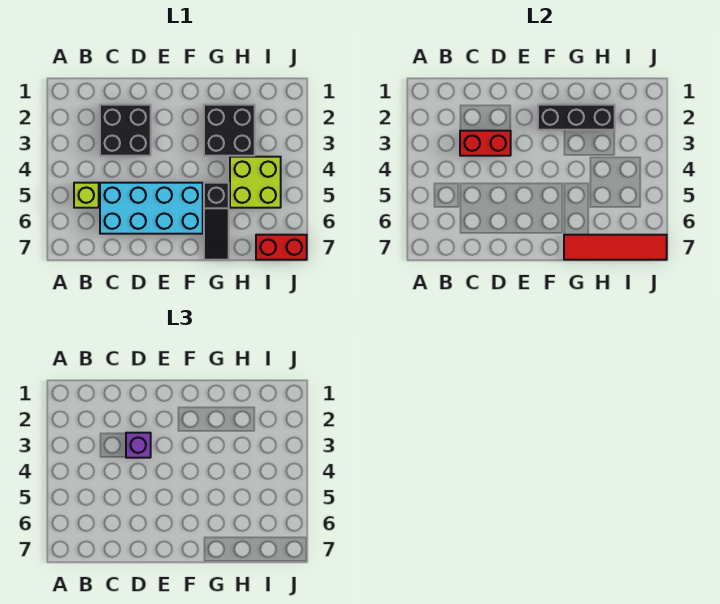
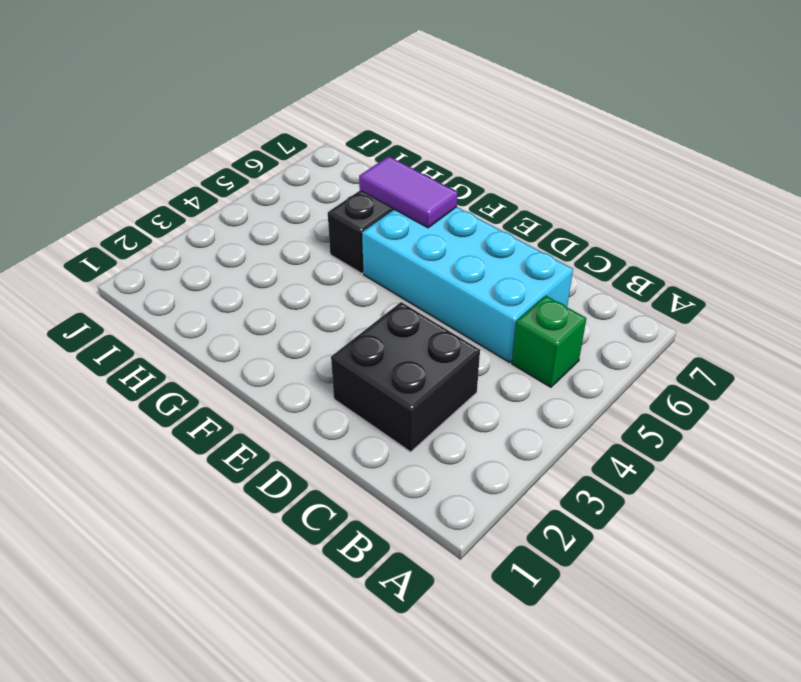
green 1x1 brick [512,296,586,387] -> lime 1x1 brick [74,183,99,208]
purple 1x2 tile [359,156,458,228] -> none
none -> black 2x2 brick [204,105,255,156]
none -> lime 2x2 brick [230,157,281,208]

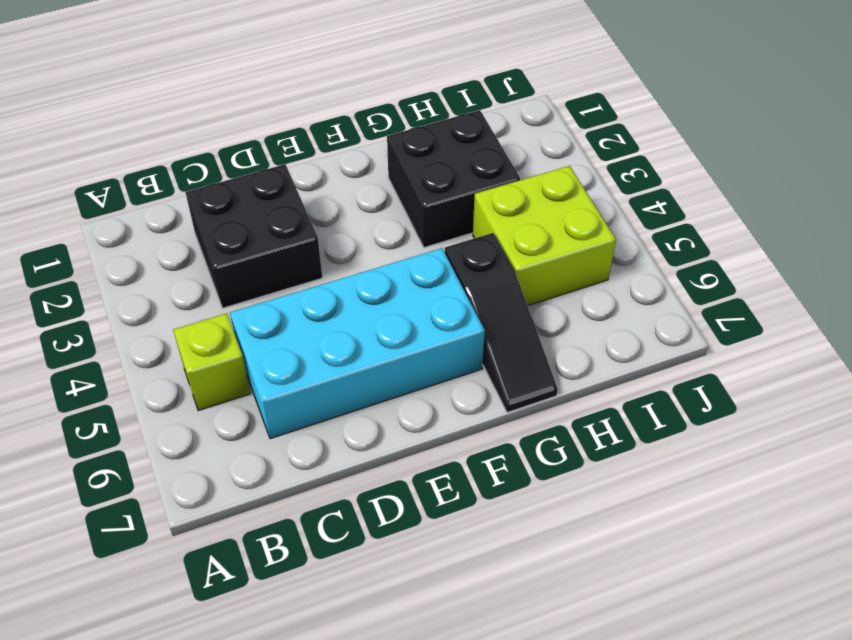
none -> red 1x2 brick [256,235,307,260]
none -> red 1x2 brick [460,131,511,156]

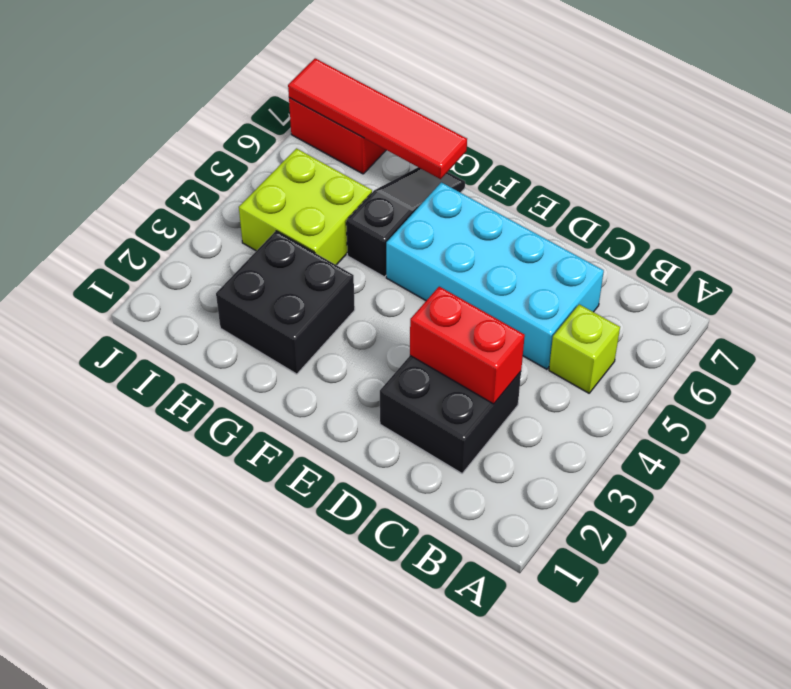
none -> black 1x3 brick [538,105,615,130]
none -> purple 1x1 brick [126,433,151,458]

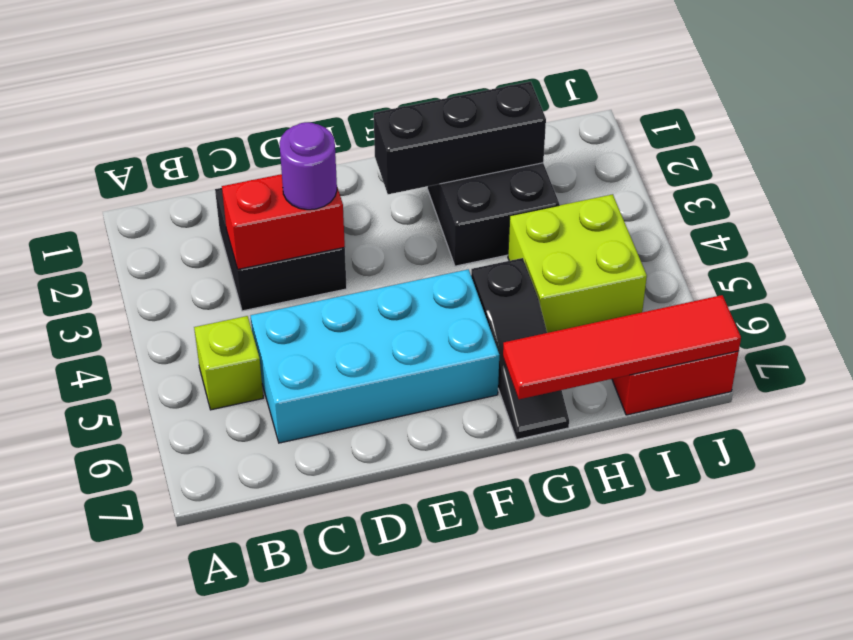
purple 1x1 round brick [279,122,337,210] -> purple 1x1 brick [126,433,151,458]

